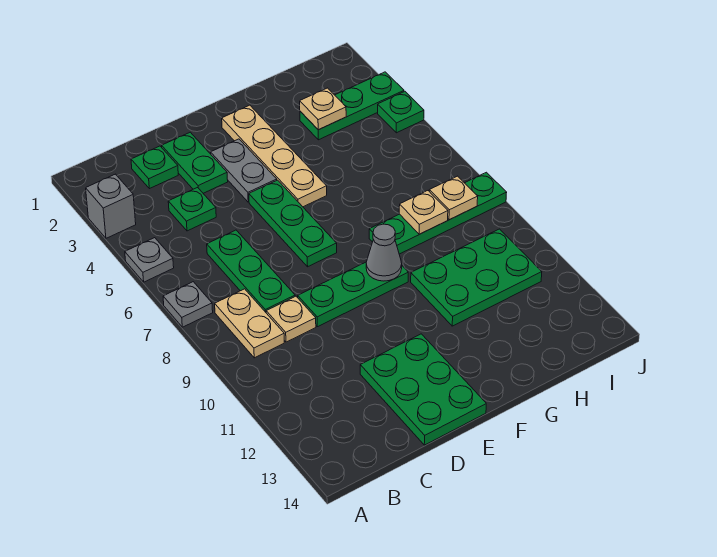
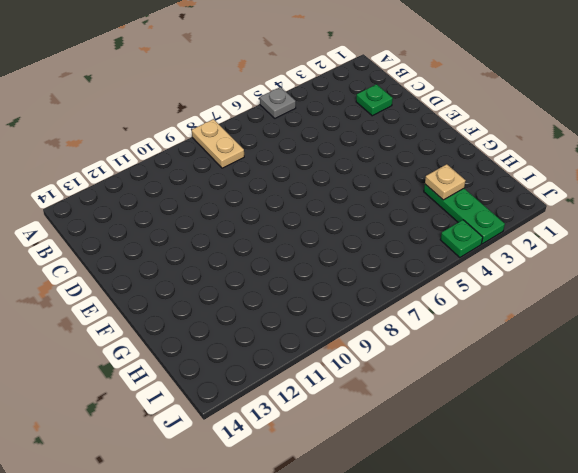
tan 1x2 plate [192,119,244,168] -> tan 1x2 plate turned to [215,289,284,358]
none -> grey 1x1 brick [86,174,136,238]
none -> grey 1x1 plate [163,282,213,327]
none -> green 1x1 plate [168,188,216,231]

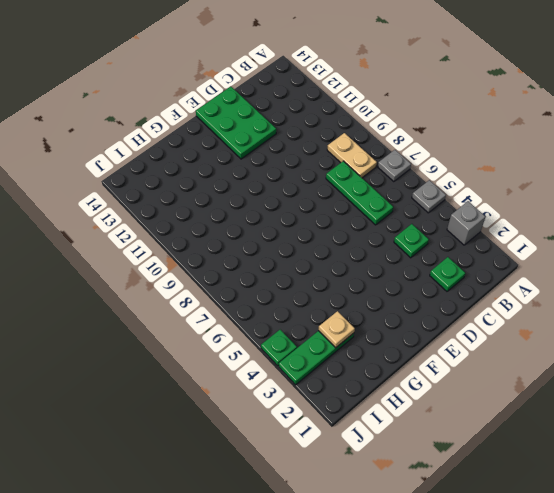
none -> tan 1x1 plate [266,296,316,342]
none -> green 1x2 plate [162,132,228,193]
none -> green 1x3 plate [298,262,408,327]

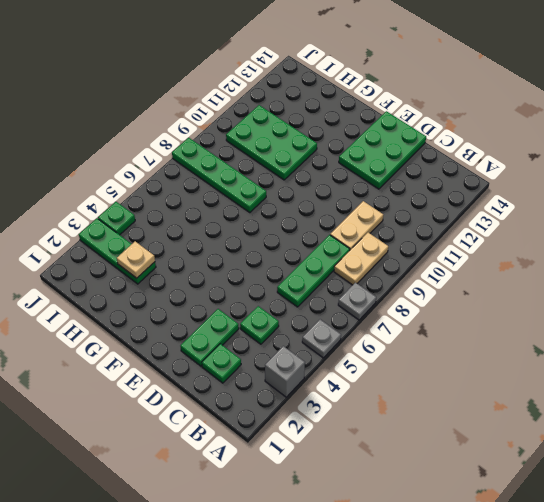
tan 1x2 plate [330,201,383,250] -> tan 1x1 plate [266,296,316,342]
none -> green 1x3 plate [298,262,408,327]
none -> grey 1x2 plate [211,139,277,202]
none -> green 1x3 plate [249,180,337,267]

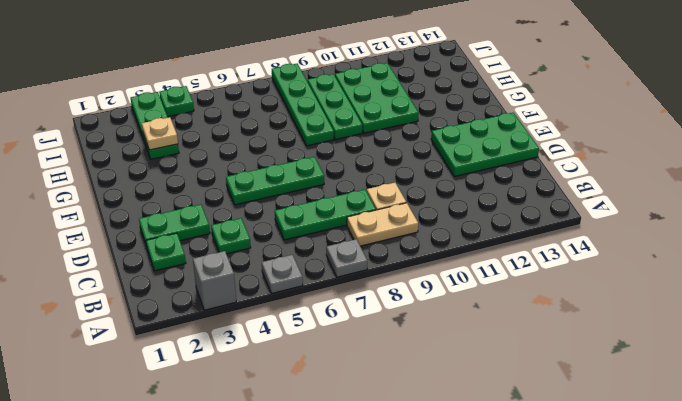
green 1x3 plate [308,74,362,139] -> green 1x3 plate moved to [298,262,408,327]
none -> grey 1x2 plate [211,139,277,202]
none -> tan 1x4 plate [222,105,327,207]
none -> grey 1x1 cone [366,224,402,281]

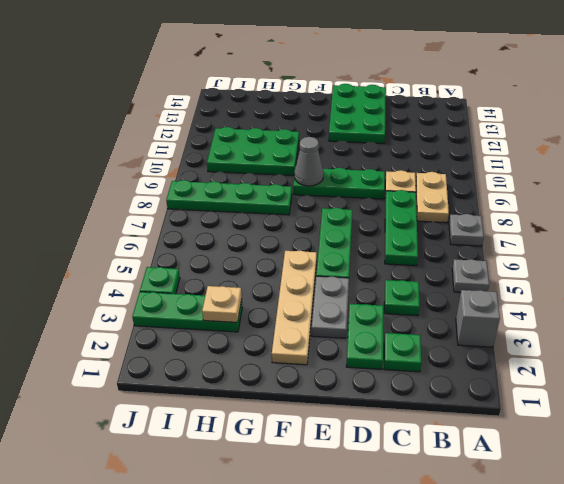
none -> tan 1x1 plate [399,191,448,234]
none -> tan 1x1 plate [429,176,478,220]

